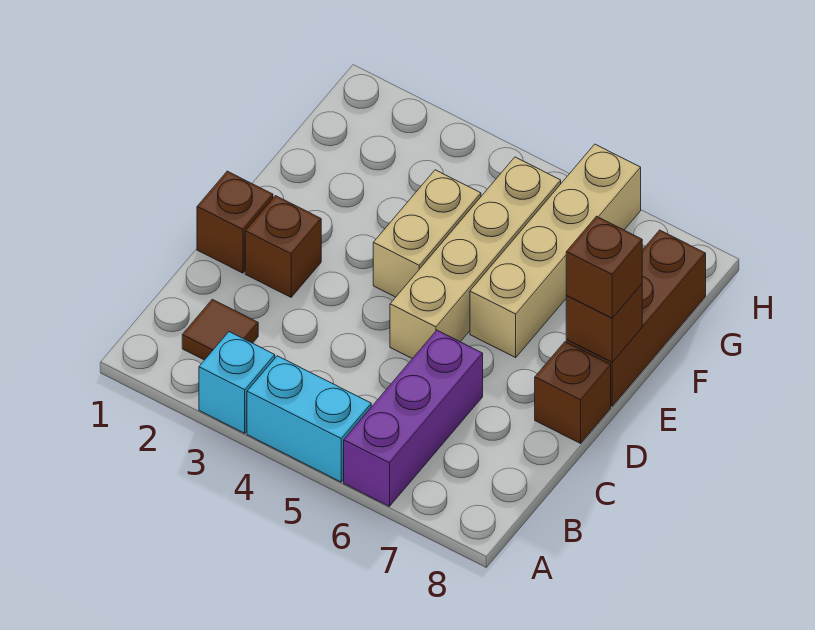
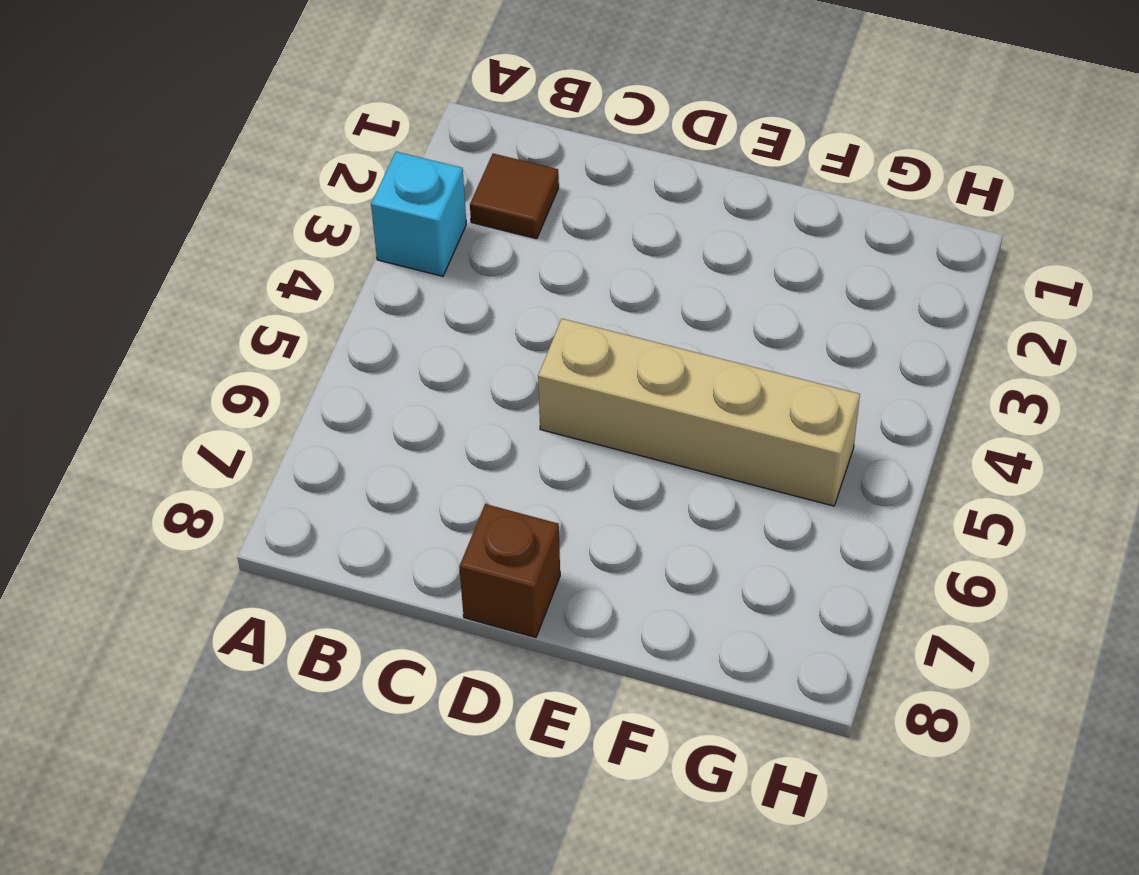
none -> cyan 1x2 brick [247,356,371,482]
none -> purple 1x3 brick [344,330,483,506]
none -> brown 1x1 brick [197,171,273,273]

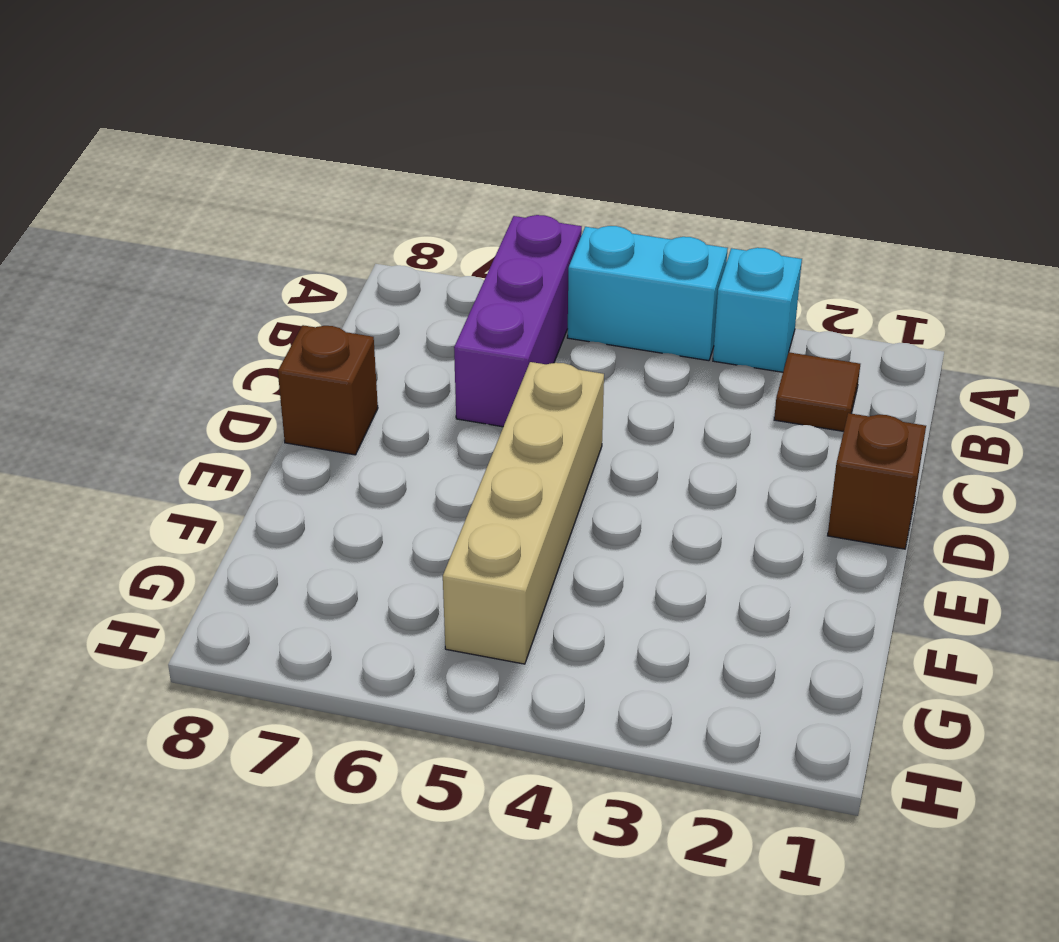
none -> brown 1x1 brick [245,196,321,297]
none -> tan 1x2 brick [373,170,481,297]
none -> tan 1x4 brick [470,144,641,358]

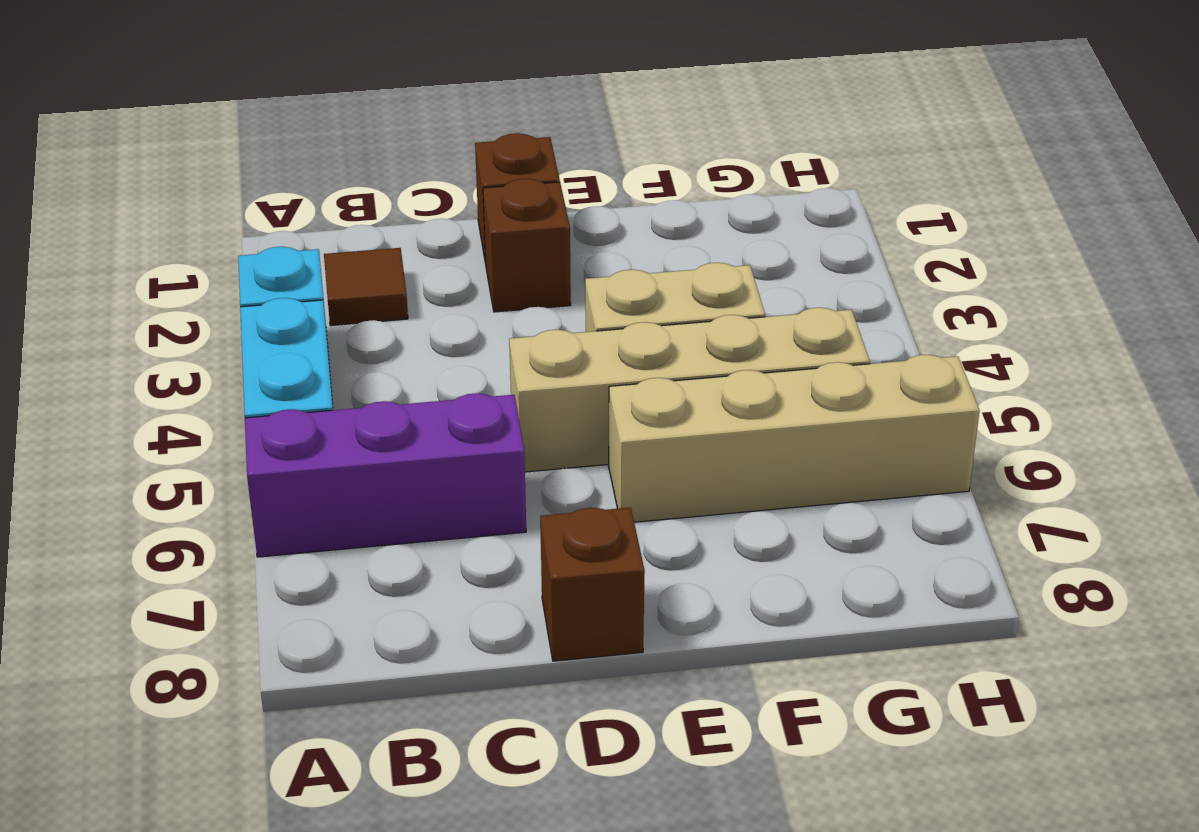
none -> brown 1x3 brick [566,230,706,406]
none -> brown 1x1 brick [566,284,642,362]
none -> brown 1x1 brick [566,216,642,318]

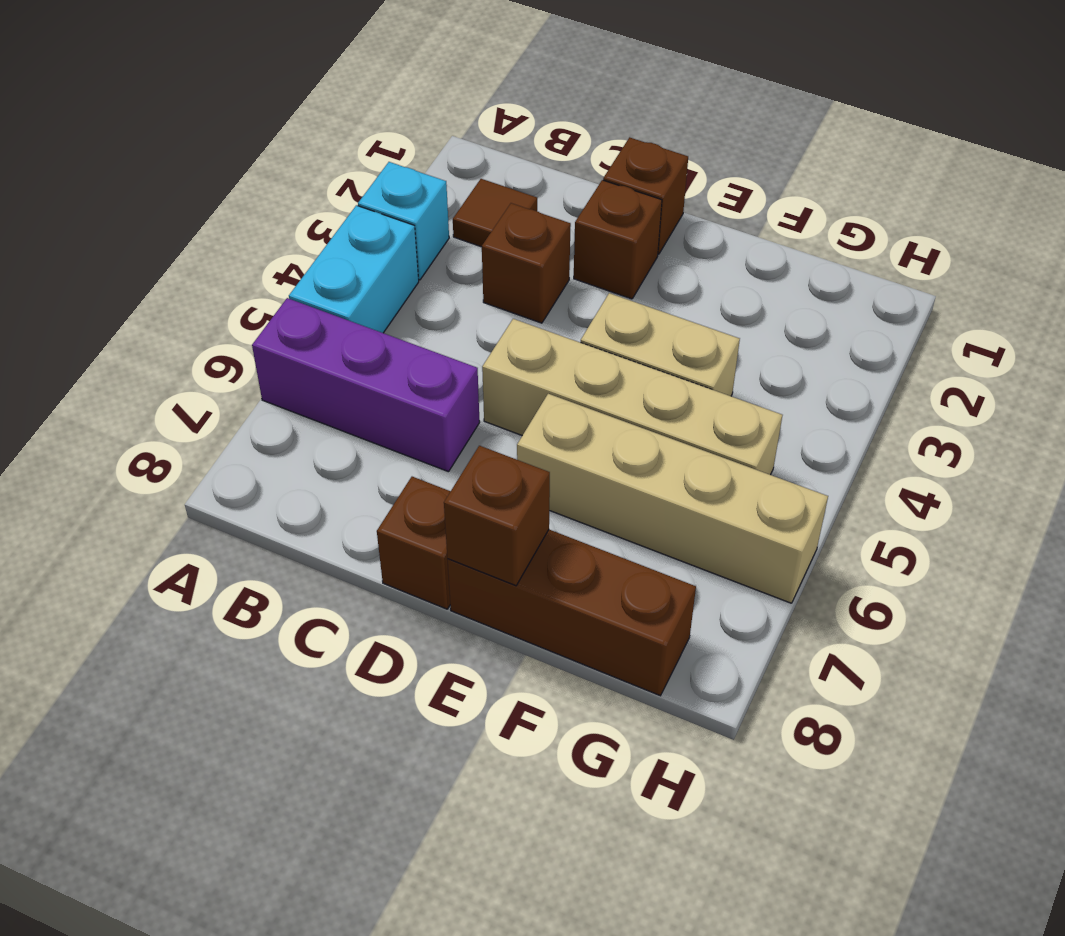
brown 1x1 brick [482,203,571,323] -> brown 1x1 brick moved to [566,216,642,318]

